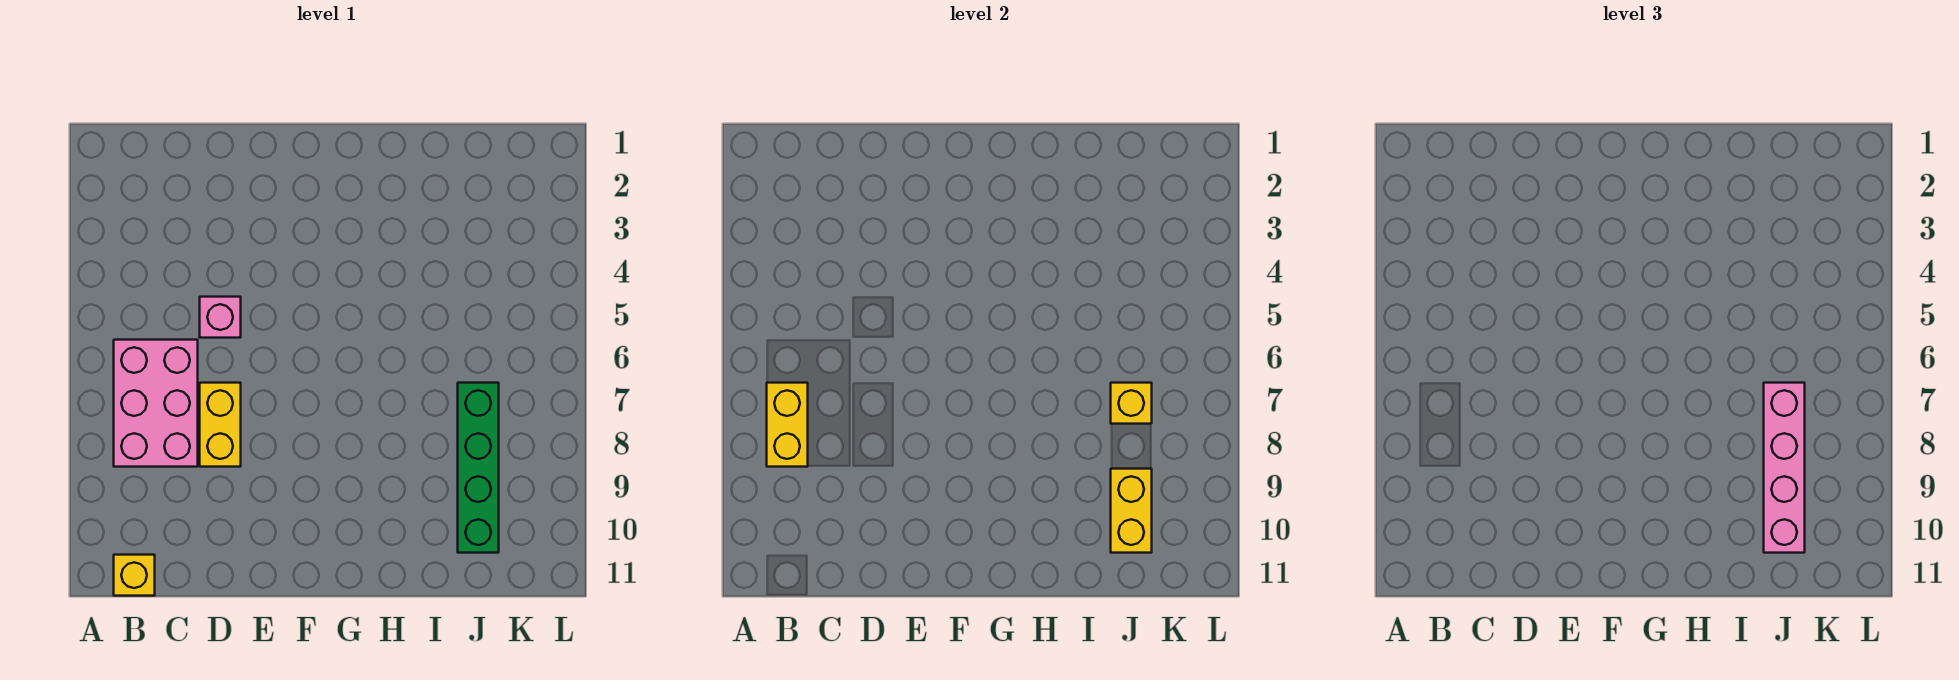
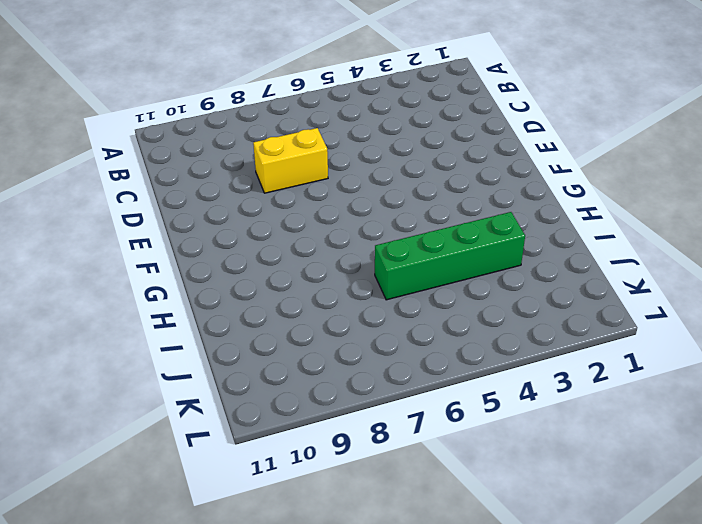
green 1x4 brick [375,212,525,300] -> green 1x4 brick moved to [458,383,499,553]
none -> pink 2x3 brick [114,340,198,467]
none -> yellow 1x1 brick [114,555,155,596]

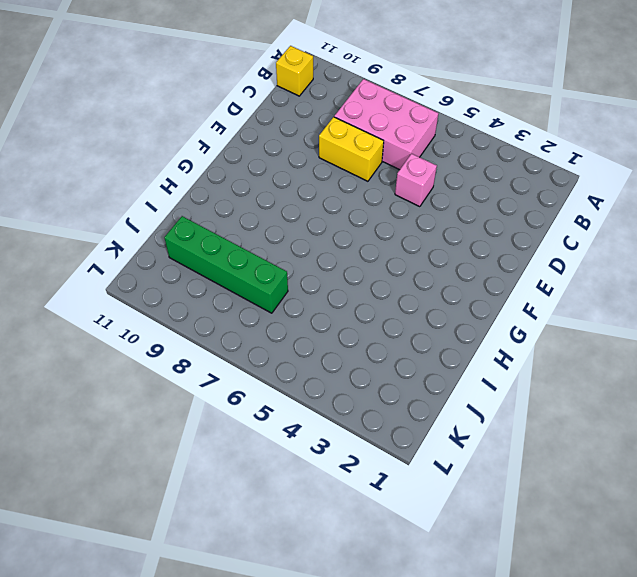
none -> yellow 1x2 brick [767,383,808,467]
none -> yellow 1x1 brick [1111,383,1152,424]

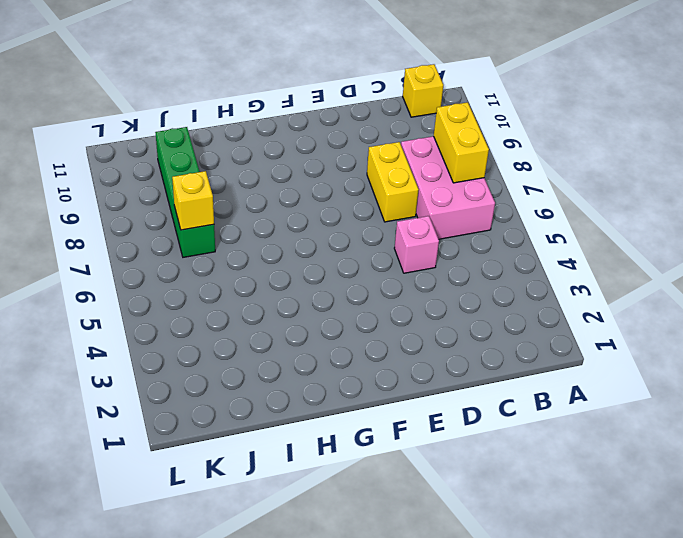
none -> yellow 1x2 brick [1111,469,1152,553]
none -> pink 1x4 brick [1764,383,1805,553]

